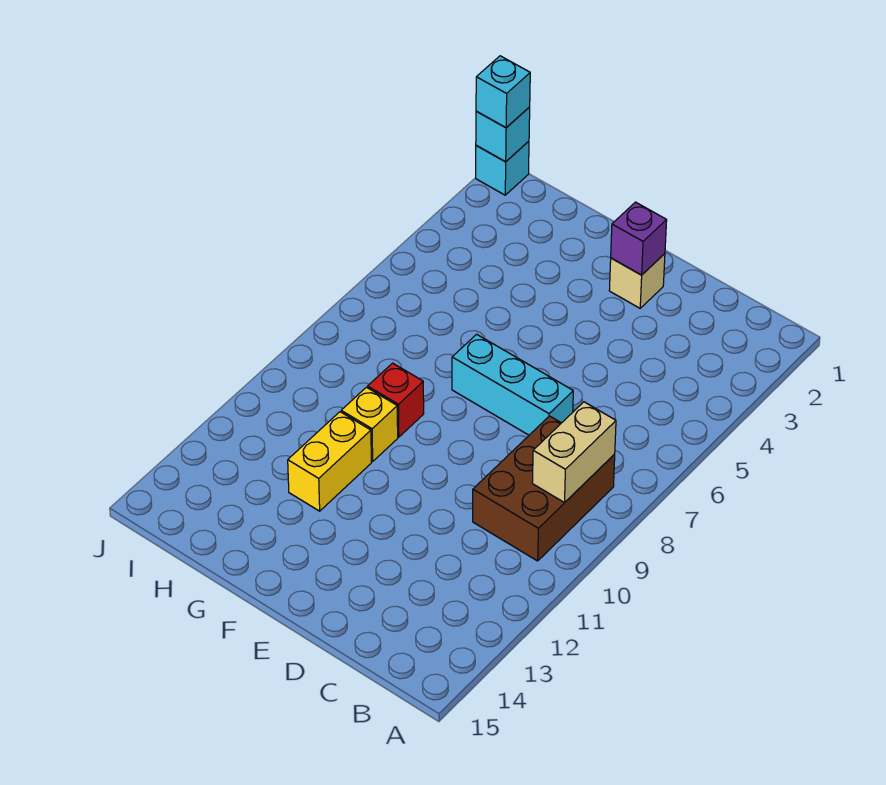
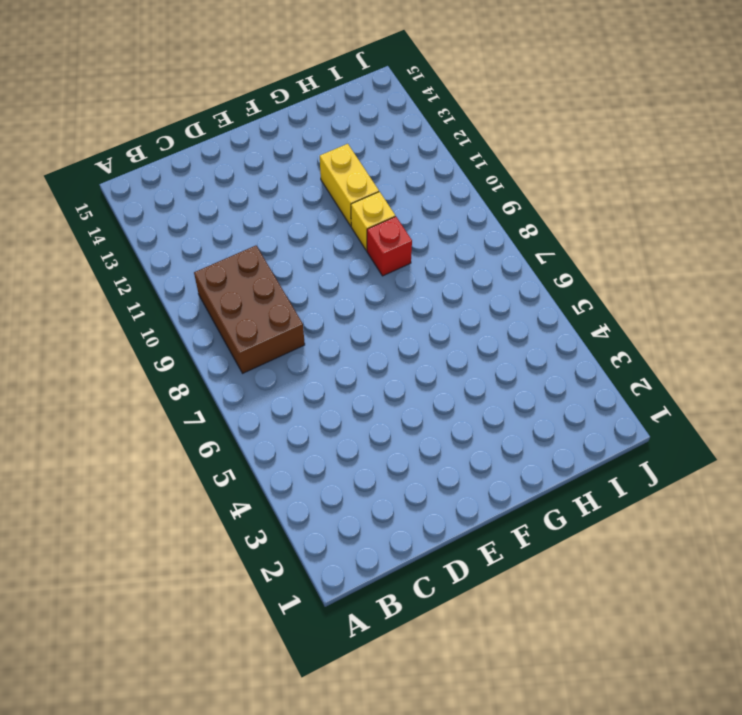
none -> cyan 1x3 brick [452,334,573,435]
none -> tan 1x1 brick [609,254,665,308]

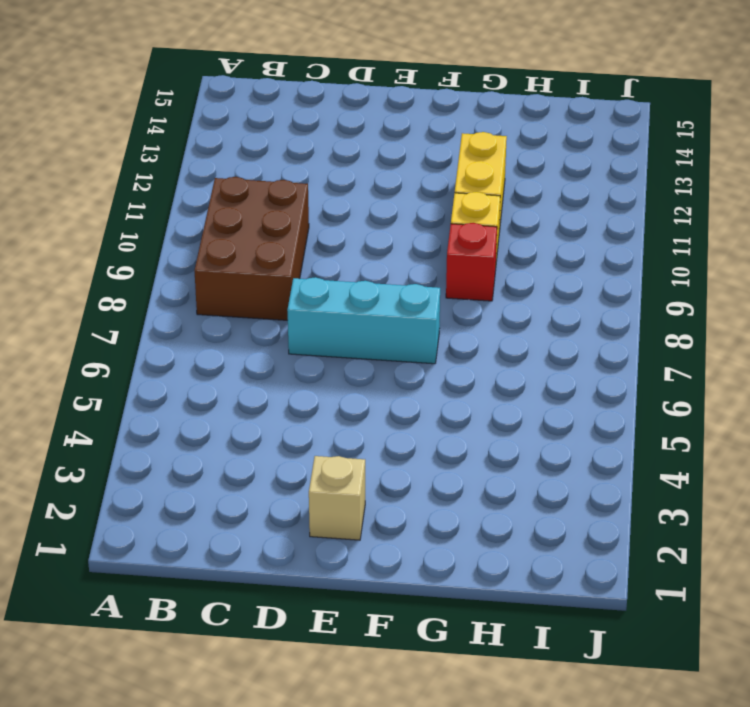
none -> cyan 1x1 brick [476,141,529,195]
none -> tan 1x2 brick [532,402,616,503]

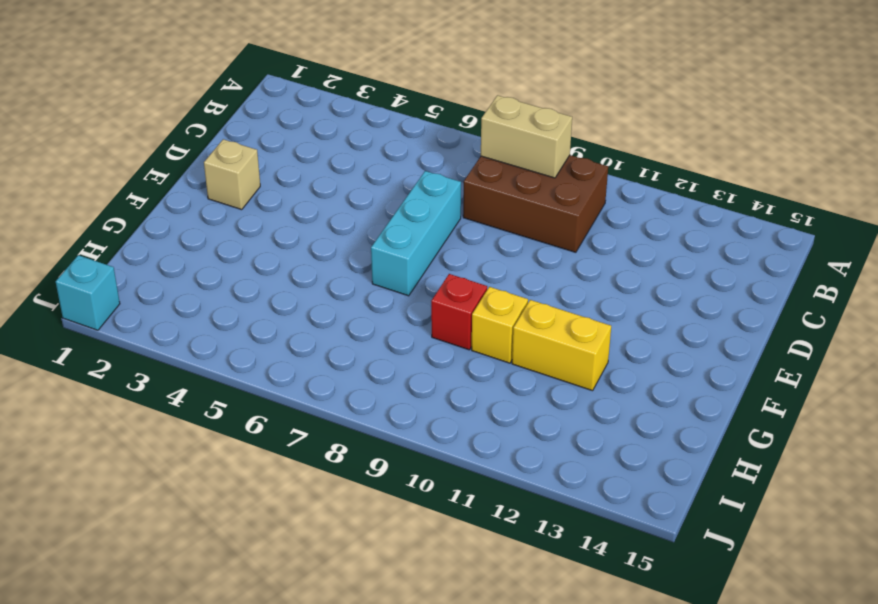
none -> purple 1x1 brick [611,202,667,275]
none -> cyan 1x1 brick [476,107,530,162]

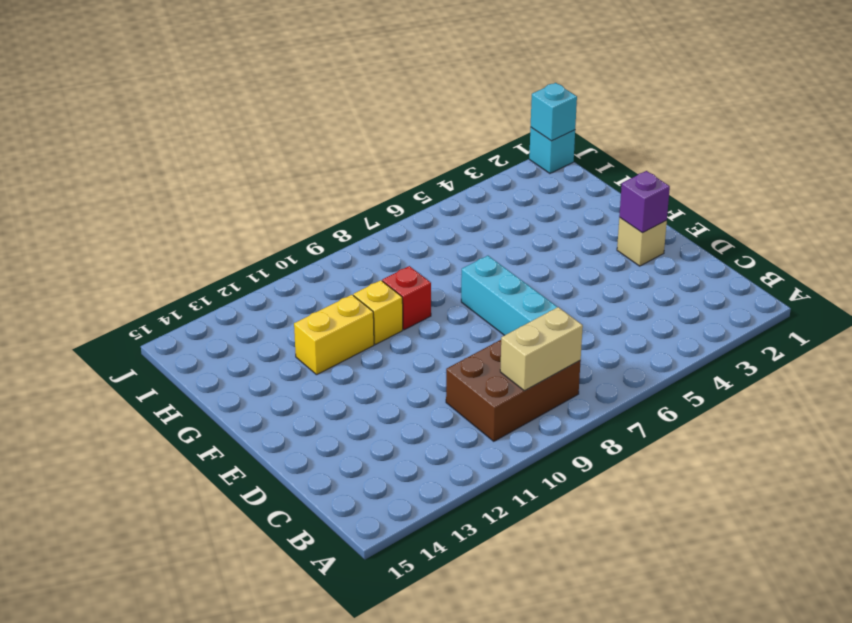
none -> cyan 1x1 brick [476,56,530,128]

